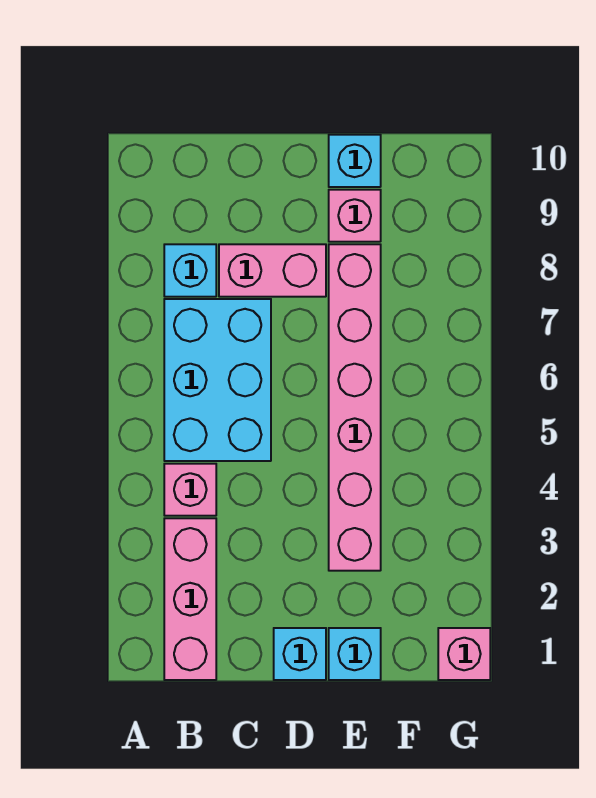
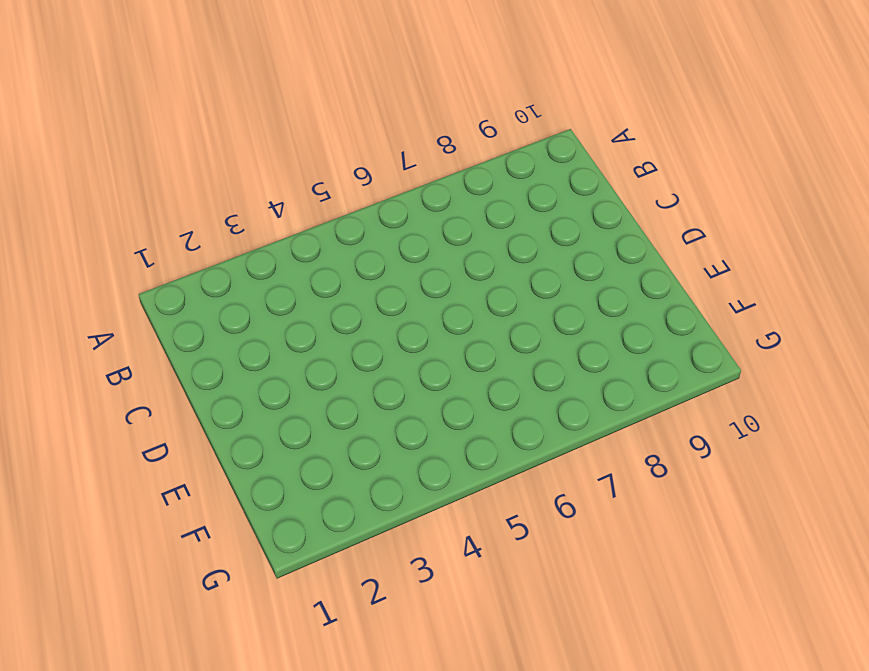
none -> pink 1x3 brick [164,518,216,680]
none -> pink 1x1 brick [164,464,216,516]

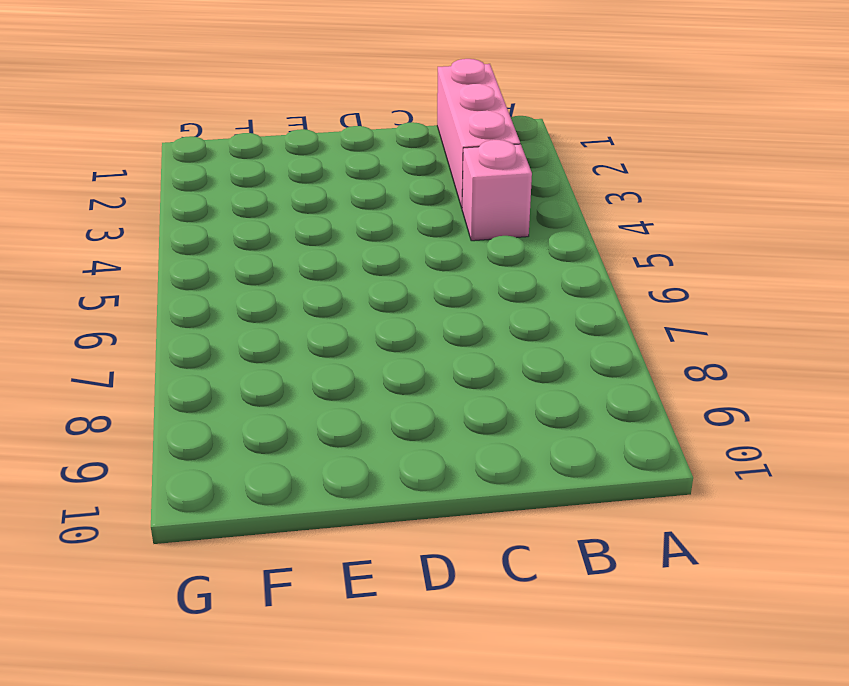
none -> cyan 2x3 brick [164,299,271,461]
none -> cyan 1x1 brick [164,244,216,297]

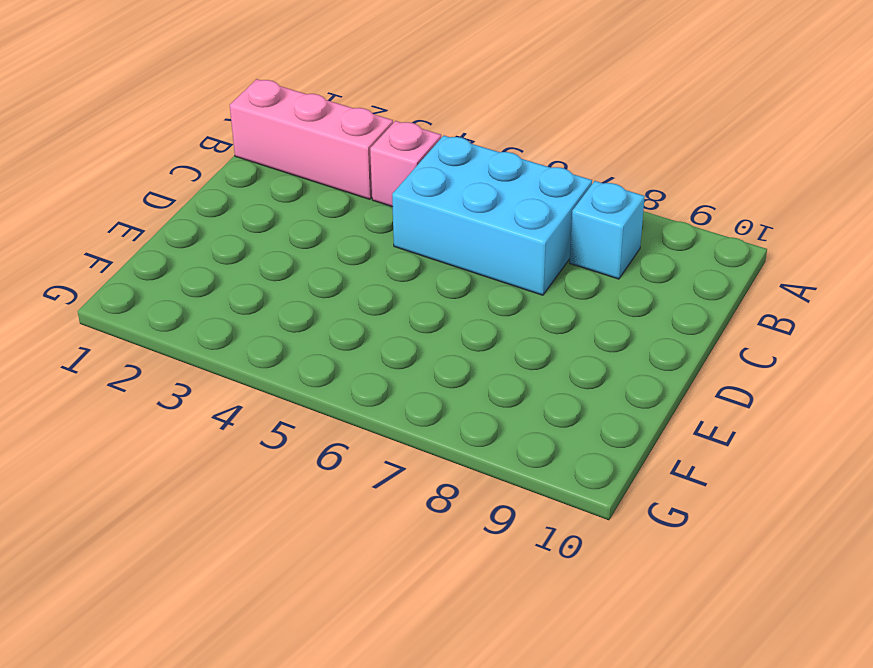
none -> pink 1x2 brick [219,244,326,297]
none -> cyan 1x1 brick [274,628,326,680]

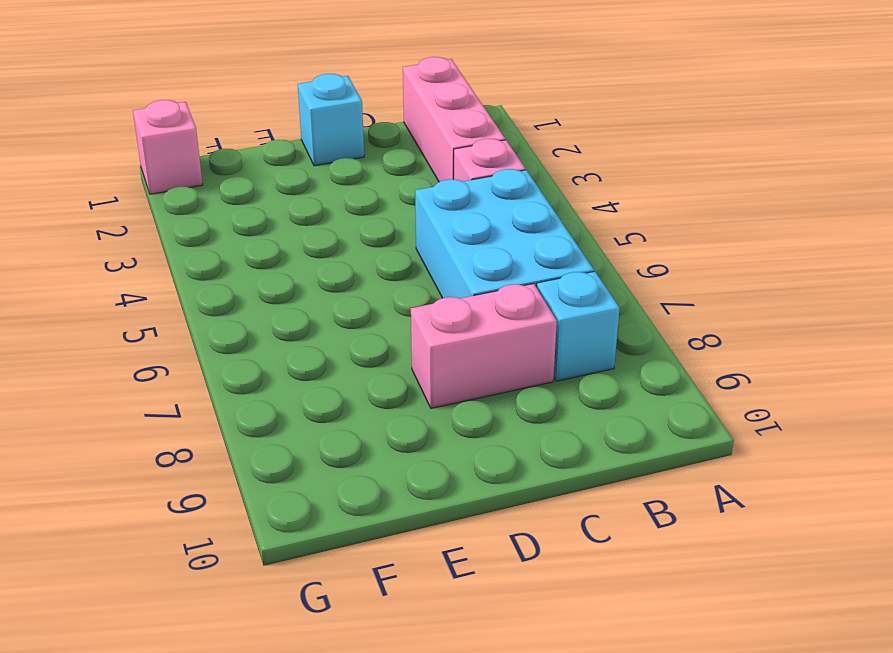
none -> cyan 1x1 brick [329,628,381,680]
none -> pink 1x6 brick [329,244,381,571]

